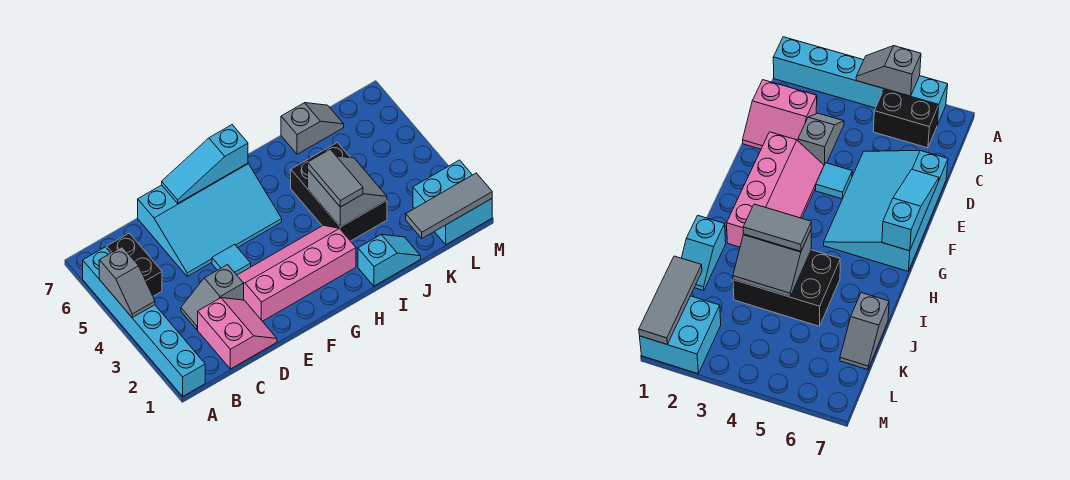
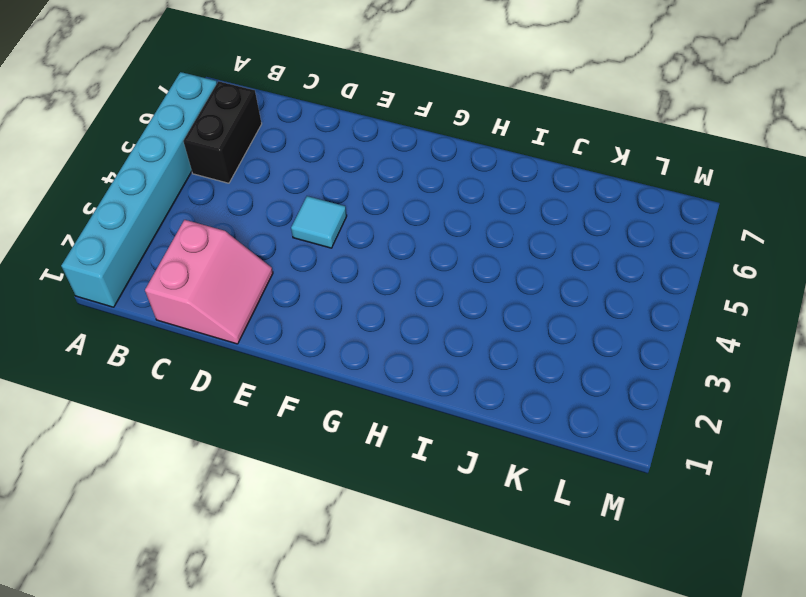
none -> grey 1x2 slope [181,265,244,329]
none -> cyan 3x4 slope [138,163,282,276]
none -> pink 2x4 slope [237,225,356,321]

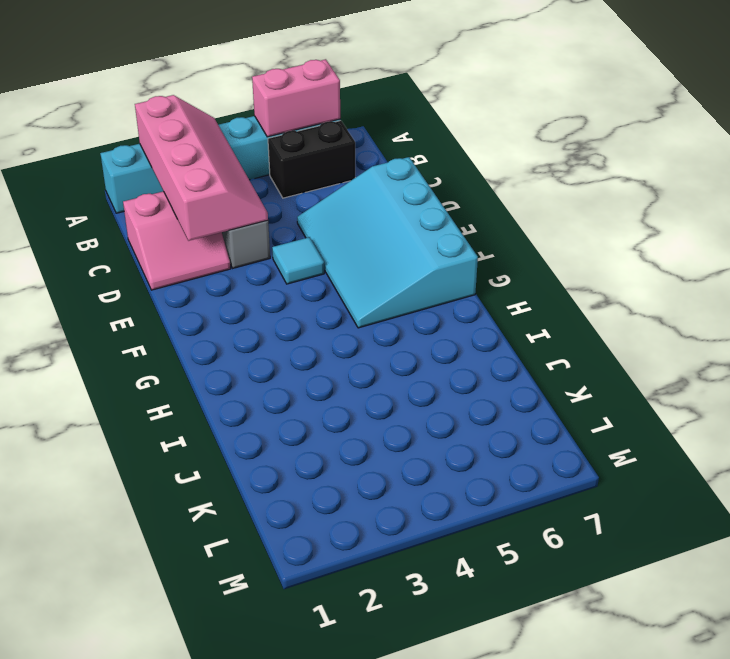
pink 2x4 slope [135,95,268,241] -> pink 2x4 slope moved to [237,225,356,321]
pink 1x2 brick [252,59,340,137] -> grey 1x2 slope [99,247,155,318]
none -> cyan 1x2 slope [358,235,421,286]
none -> black 2x3 brick [291,142,387,241]
none -> grey 1x2 slope [281,103,344,154]

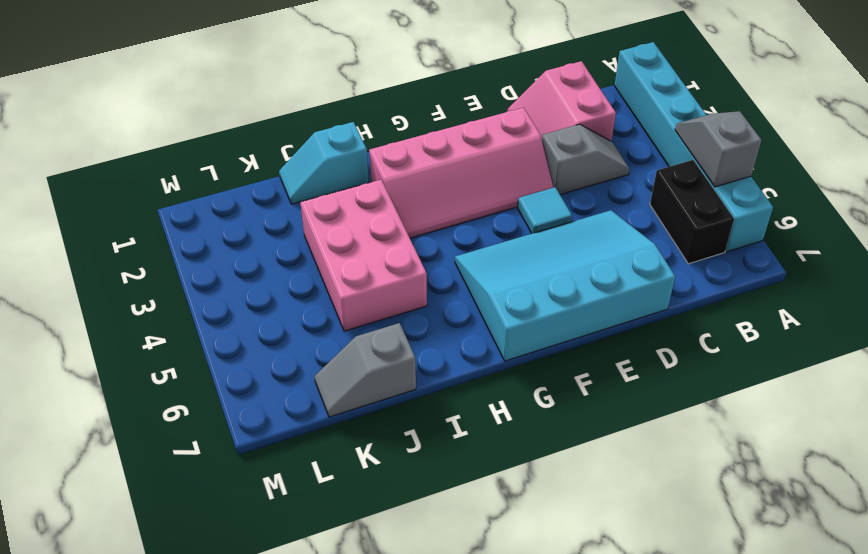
pink 2x3 brick [300,180,427,331] -> black 2x3 brick [291,142,387,241]
none -> cyan 2x2 brick [413,160,492,245]
none -> cyan 1x3 slope [162,125,248,203]
none -> grey 2x2 slope [308,156,387,227]

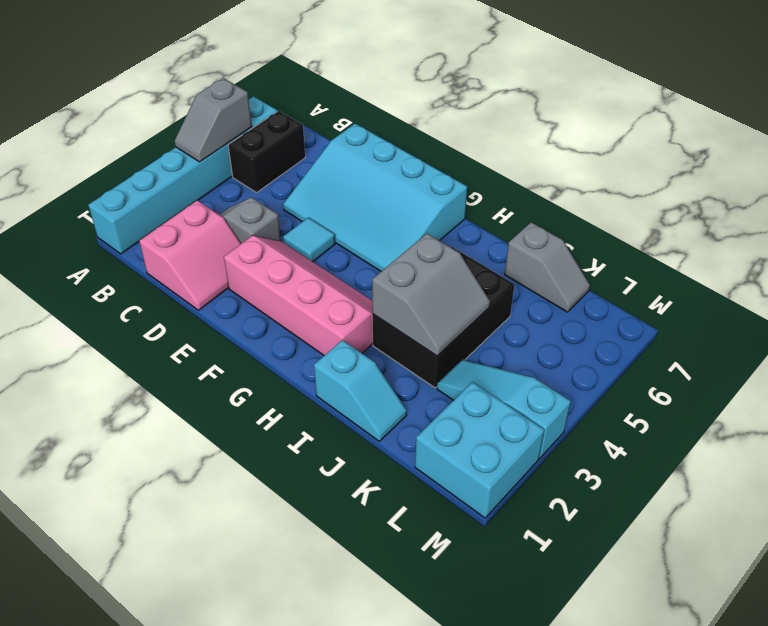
cyan 1x3 slope [437,359,571,458] -> cyan 1x3 slope moved to [162,125,248,203]
none -> grey 1x3 tile [406,173,492,238]
none -> grey 1x2 tile [308,149,363,207]

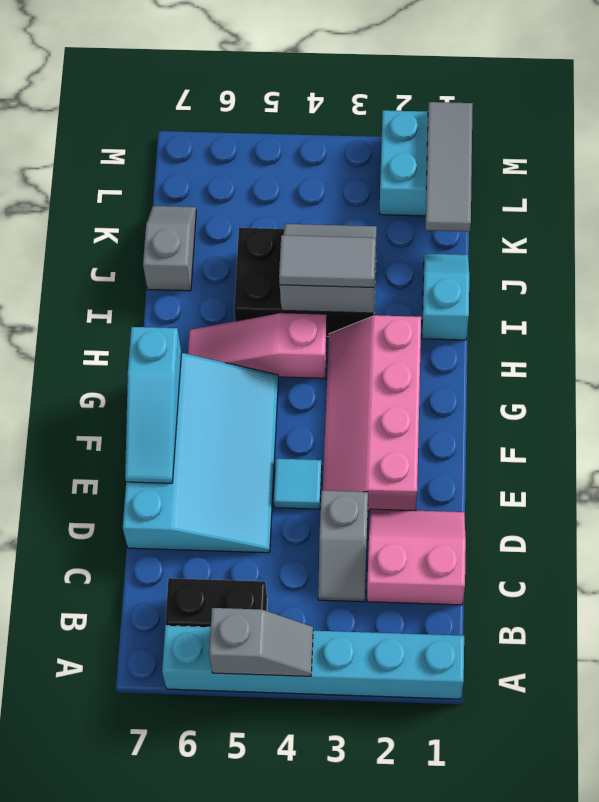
pink 1x3 slope [188,313,327,378] -> none

